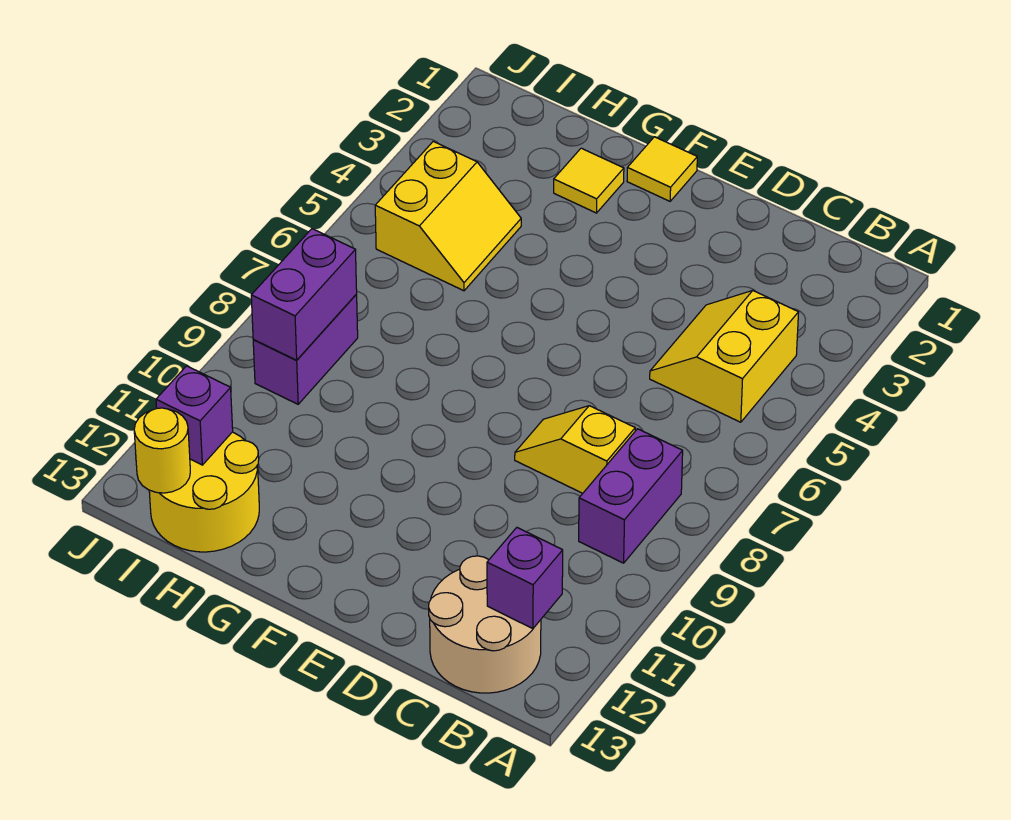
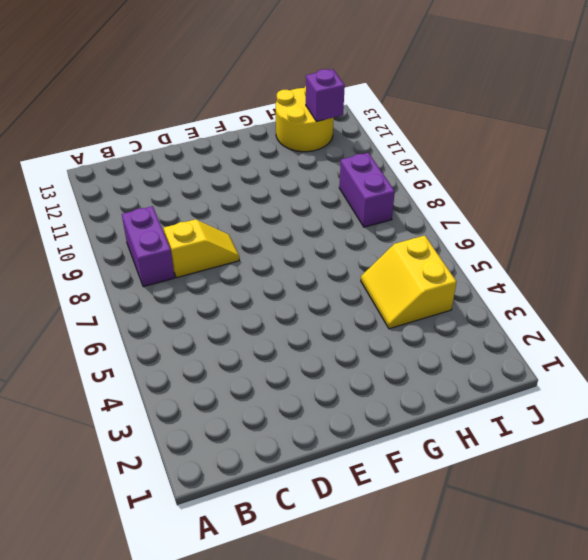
none -> yellow 2x2 slope [650,291,799,422]
none -> tan 2x2 round brick [429,556,541,693]
none -> yellow 1x1 tile [627,137,697,201]

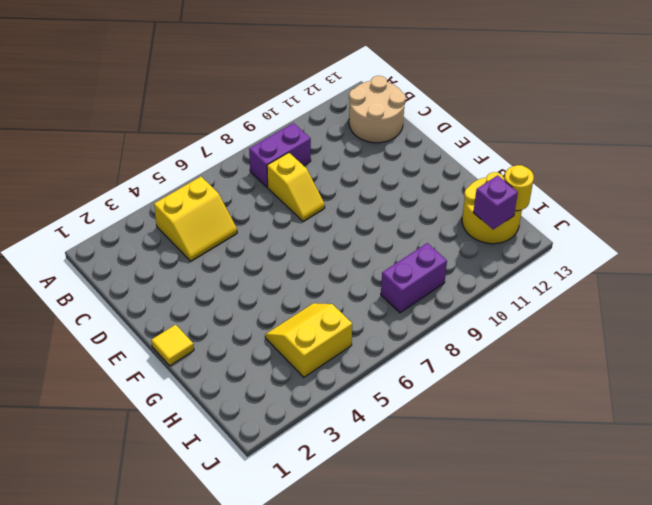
none -> yellow 1x1 tile [554,148,624,213]
none -> purple 1x1 brick [487,528,563,629]
none -> purple 1x2 brick [251,229,357,360]

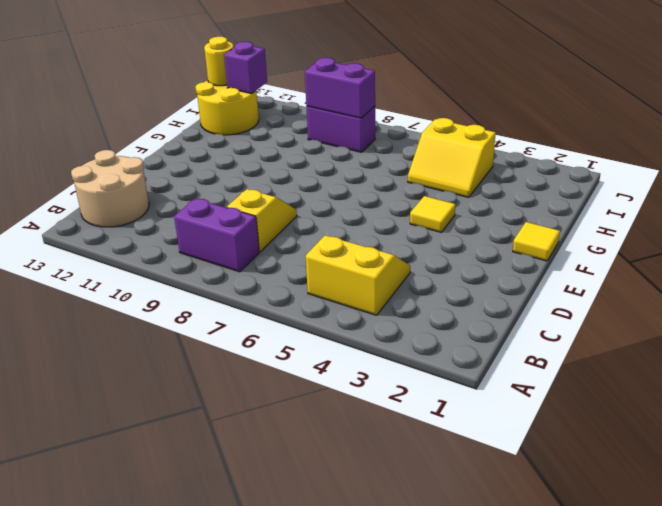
yellow 1x1 tile [410,196,455,232] -> yellow 1x1 tile moved to [554,148,624,213]
none -> purple 1x1 brick [487,528,563,629]

